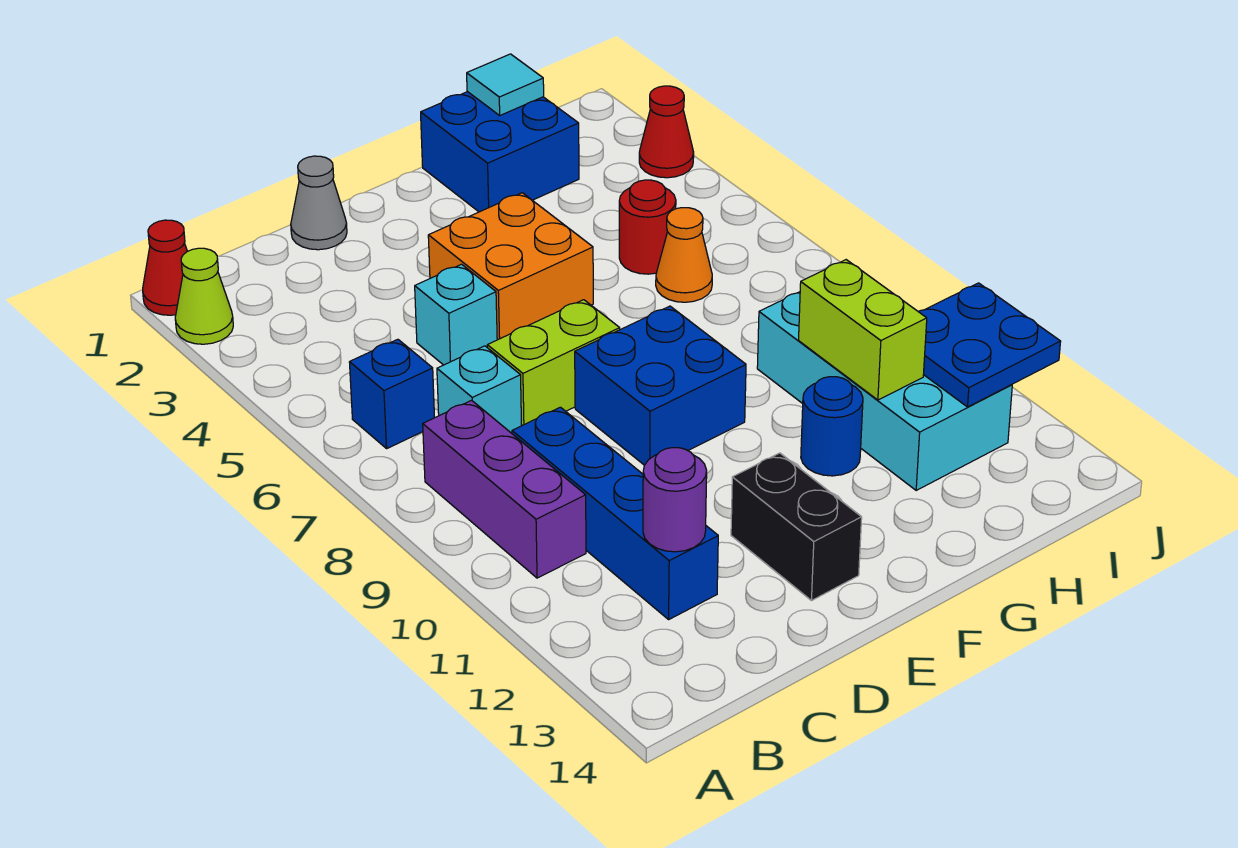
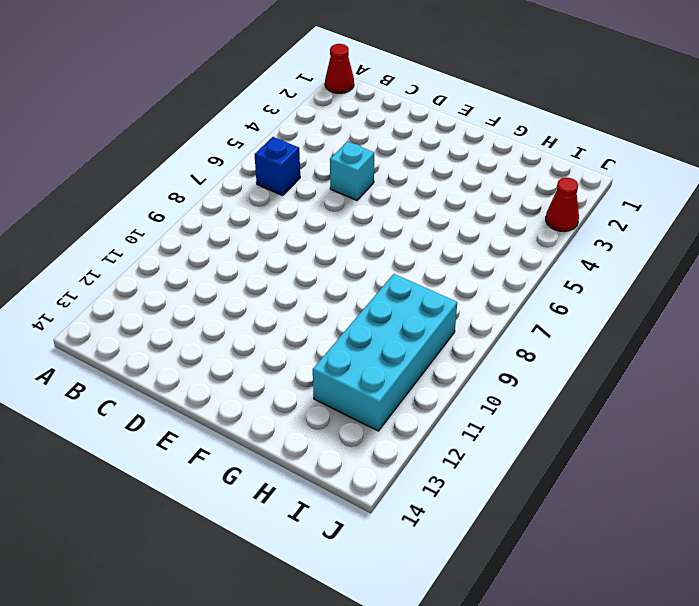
none -> lime 1x1 cone [175,248,233,344]
none -> purple 1x3 brick [423,400,586,578]
none -> cyan 1x1 brick [437,346,522,433]

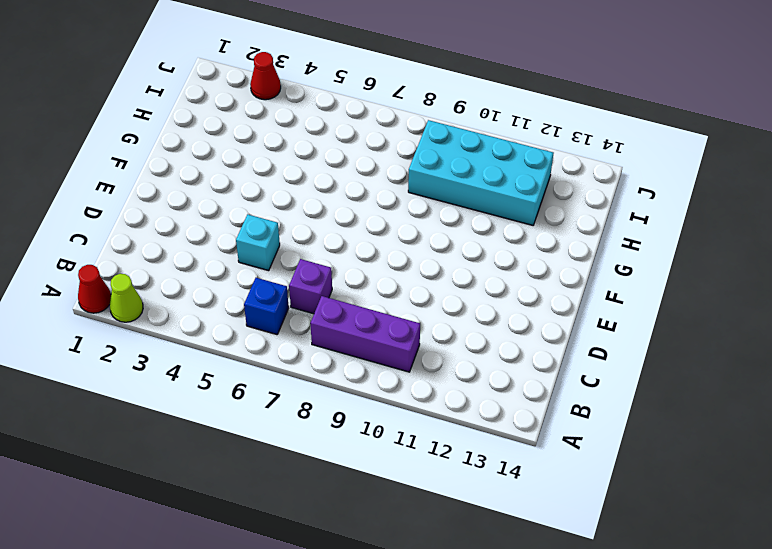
purple 1x1 brick [289,259,332,314] -> cyan 1x1 brick [437,346,522,433]
none -> blue 1x4 brick [512,407,718,619]
none -> grey 1x1 cone [291,156,347,250]
none -> lime 1x2 brick [487,300,620,425]

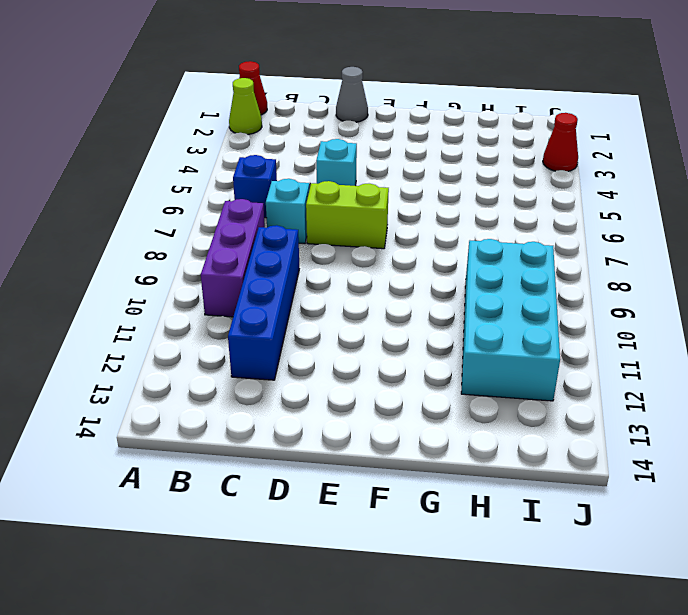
none -> orange 2x2 brick [428,193,593,340]
none -> blue 2x2 brick [575,306,746,465]
none -> black 1x2 brick [731,453,862,600]

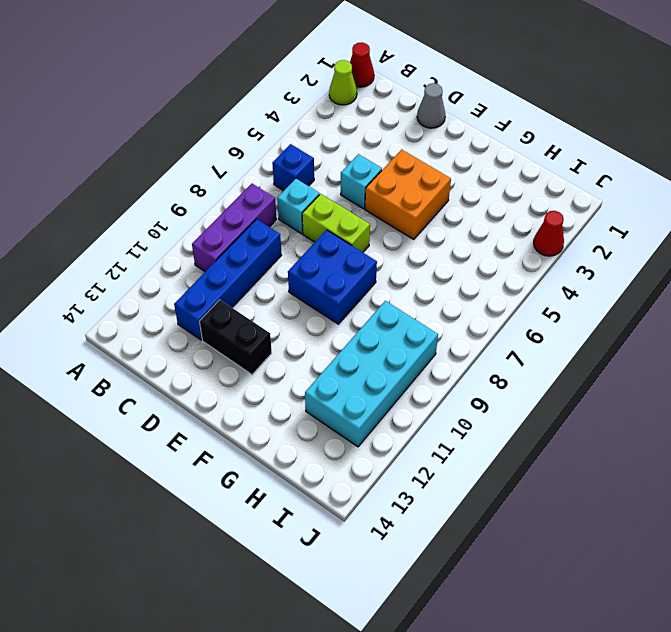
black 1x2 brick [199,300,272,375] -> black 1x2 brick turned to [731,453,862,600]
none -> blue 2x2 brick [421,92,579,212]
none -> blue 1x1 round brick [801,377,863,476]
none -> red 1x1 round brick [619,180,676,274]

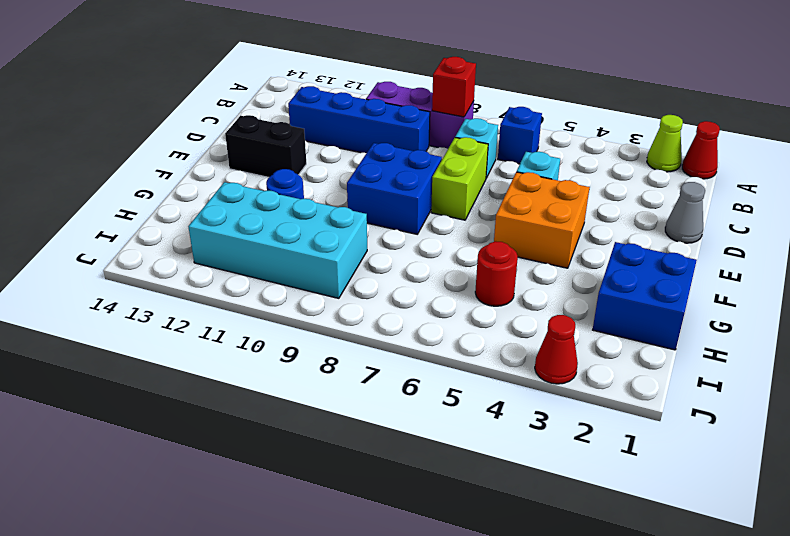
red 1x1 brick [432,57,476,117] -> none
none -> orange 1x1 cone [656,208,712,302]
none -> purple 1x1 round brick [643,448,707,552]
none -> cyan 1x1 tile [467,54,544,115]

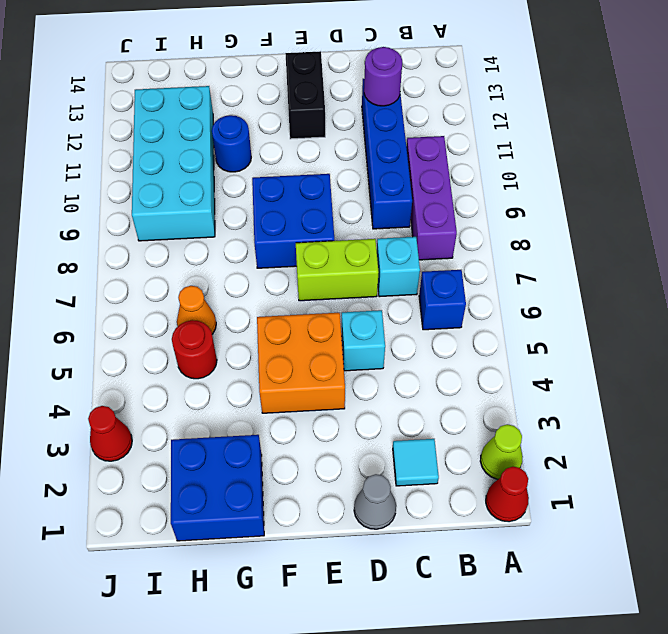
cyan 1x1 tile [393,439,439,486] -> cyan 1x1 tile moved to [467,54,544,115]
none -> lime 1x2 brick [799,260,927,400]
none -> blue 2x2 plate [918,283,1061,407]

